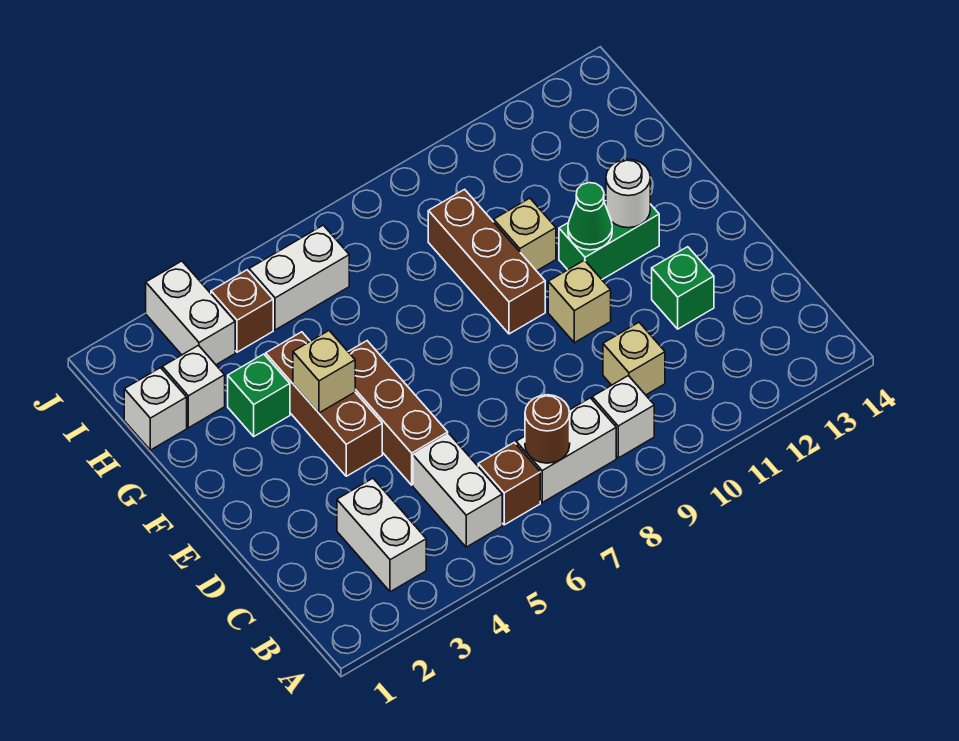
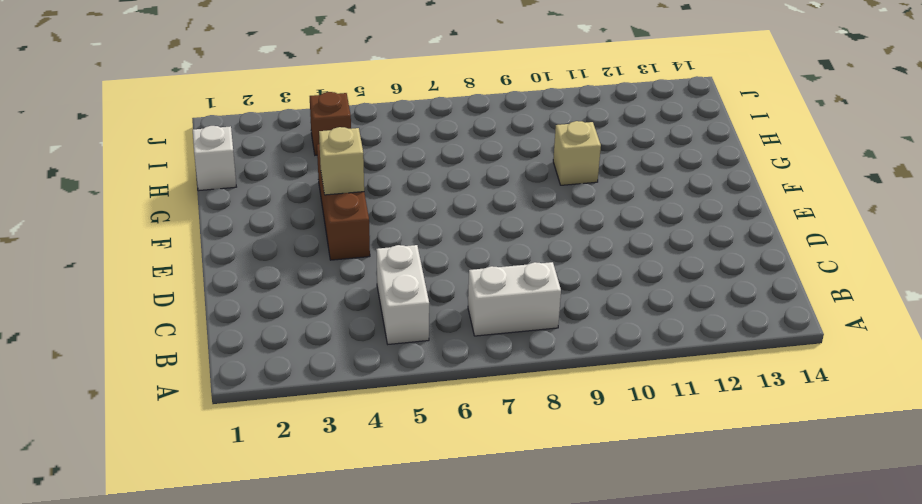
none -> white 1x2 brick [337,478,426,592]
none -> brown 1x1 brick [478,442,540,525]
none -> white 1x1 brick [592,376,654,458]

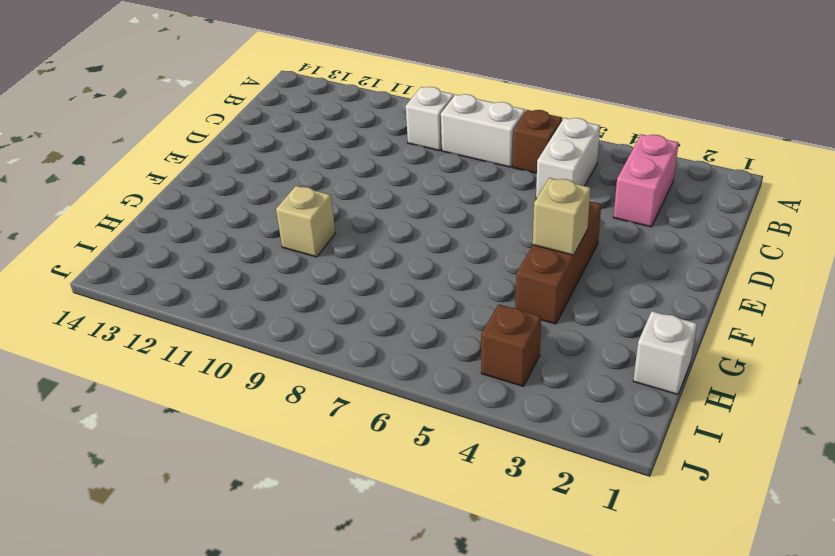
pink 1x2 brick [613,134,679,227] -> white 1x2 brick [337,478,426,592]
none -> tan 1x1 brick [603,323,665,395]
none -> brown 1x3 brick [348,341,448,485]
none -> green 1x1 brick [652,247,714,329]

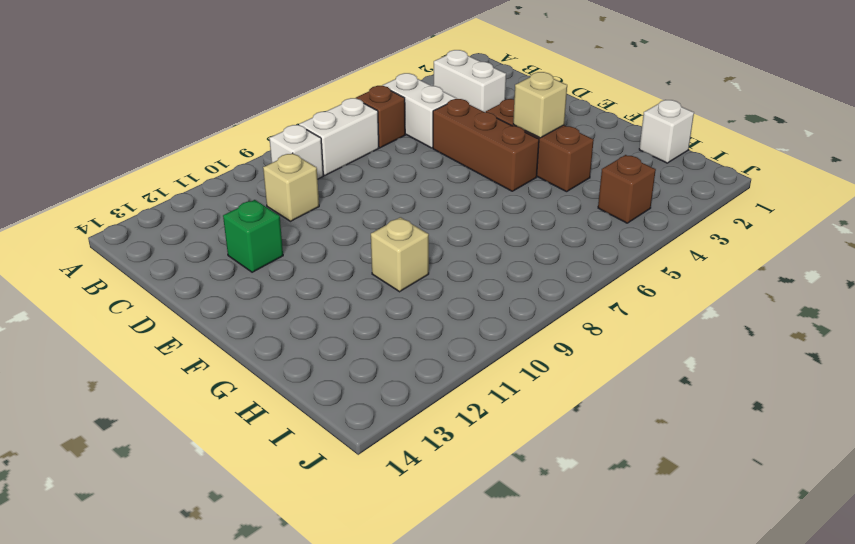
none -> tan 1x1 brick [548,260,611,343]
none -> brown 1x3 brick [428,189,545,334]
none -> green 1x2 brick [559,201,659,279]

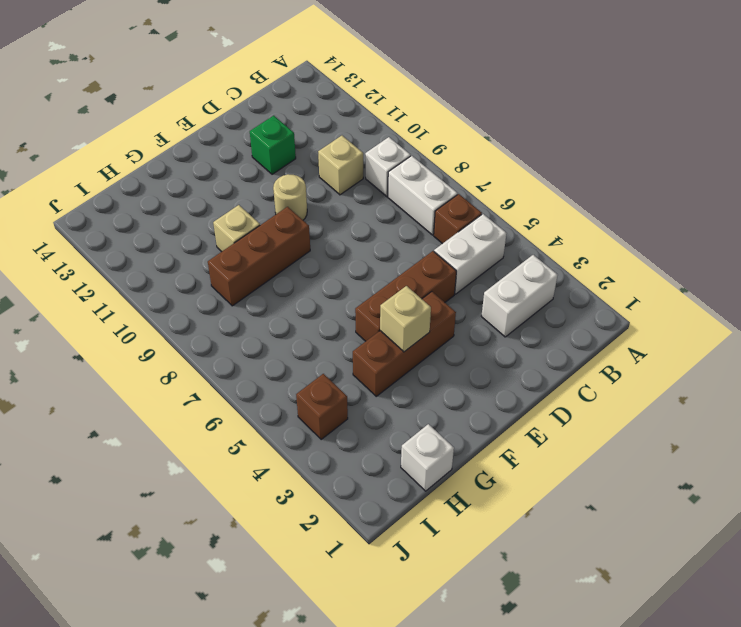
tan 1x1 round brick [273,174,307,220] -> tan 1x1 brick [548,260,611,343]
none -> green 1x2 brick [559,201,659,279]
none -> green 1x1 brick [228,354,290,436]
none -> white 1x1 brick [162,345,225,428]

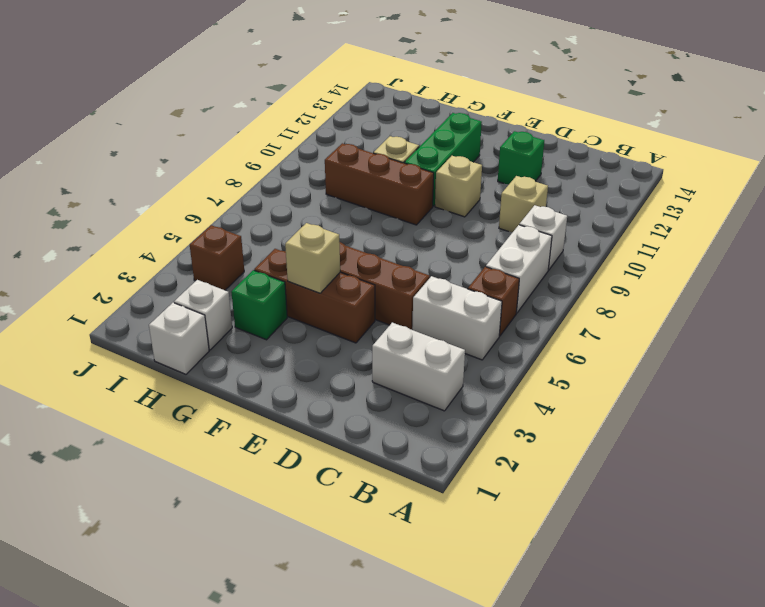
green 1x3 brick [404,113,482,206] -> green 1x2 brick [559,201,659,279]
none -> white 1x2 brick [146,261,235,365]
none -> white 1x2 brick [249,225,349,330]
none -> brown 1x1 round brick [525,395,570,463]

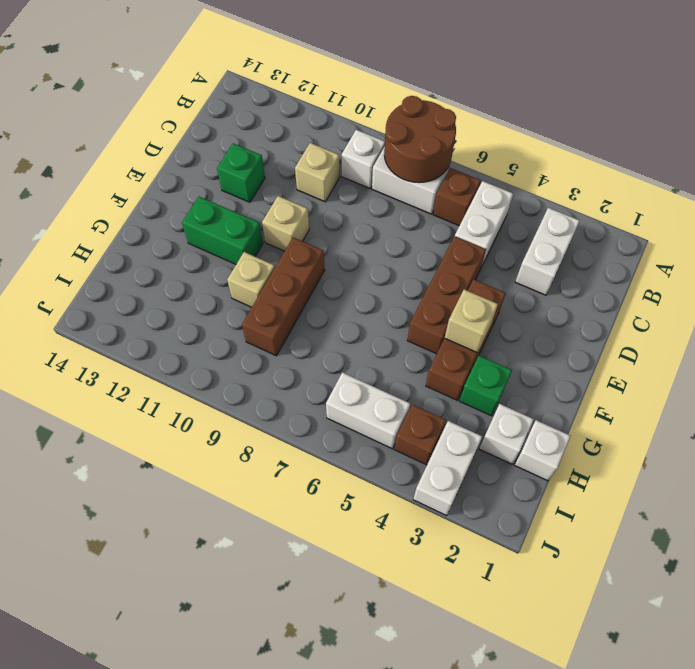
brown 2x2 round brick [384,96,456,183] -> brown 1x1 round brick [525,395,570,463]
none -> green 1x1 cone [568,183,612,250]
none -> white 1x1 round brick [606,159,650,228]

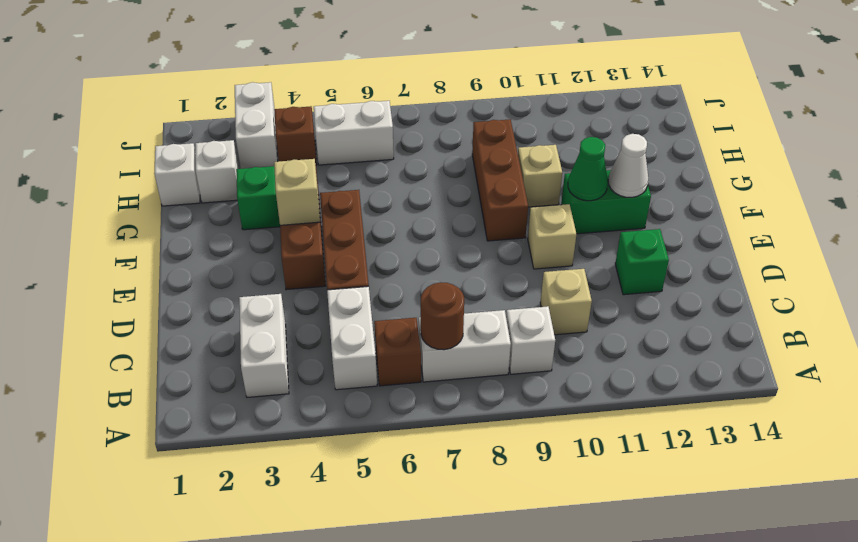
white 1x1 cone [608,134,648,197] -> white 1x1 round brick [606,159,650,228]

